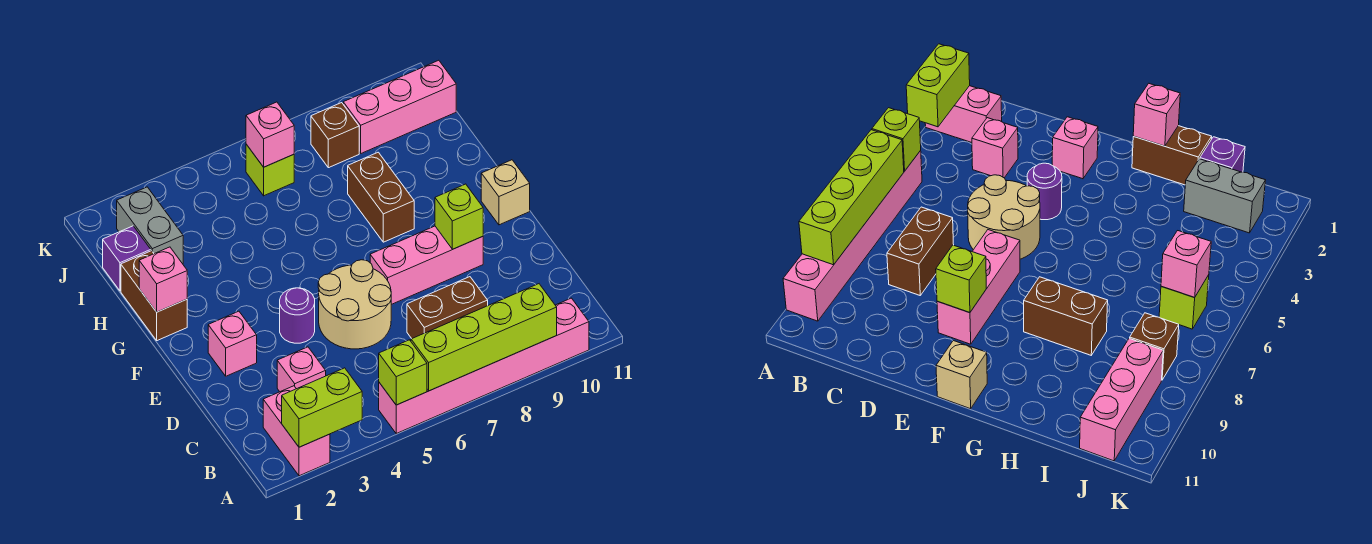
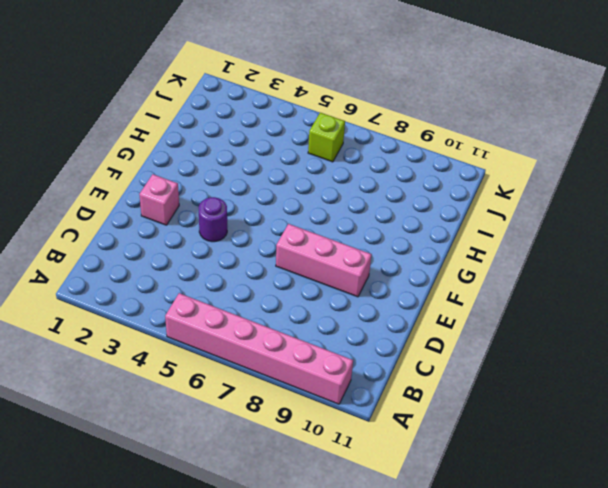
none -> pink 1x2 brick [263,386,330,476]
none -> pink 1x1 brick [277,347,326,392]
none -> brown 1x2 brick [407,277,488,339]

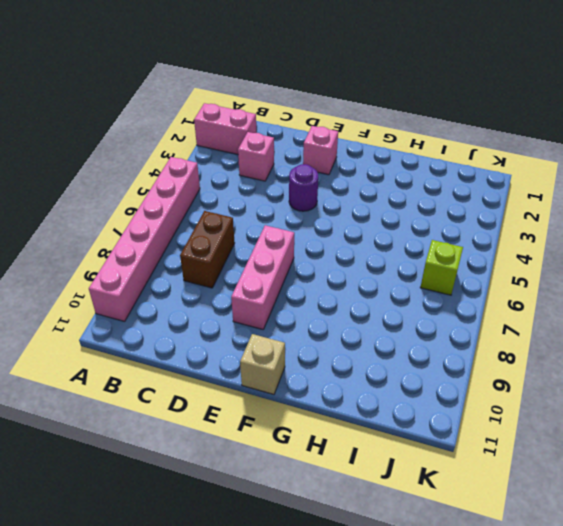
none -> tan 2x2 round brick [318,260,391,349]
none -> brown 1x2 brick [121,251,187,341]
none -> brown 1x2 brick [348,152,414,242]

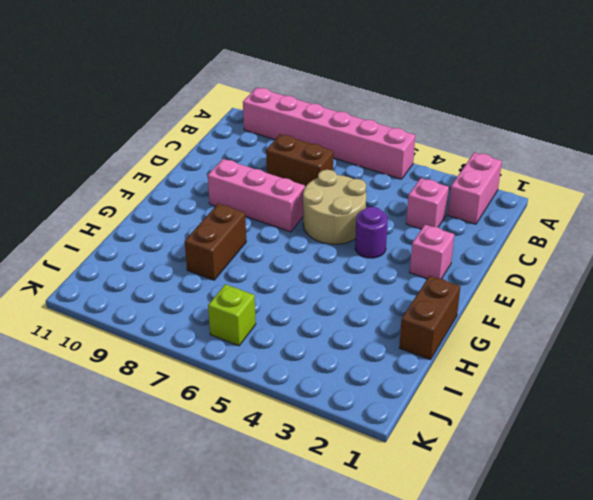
none -> tan 1x1 brick [481,160,530,225]
none -> purple 1x1 brick [103,226,151,291]
none -> grey 1x2 brick [117,187,183,264]

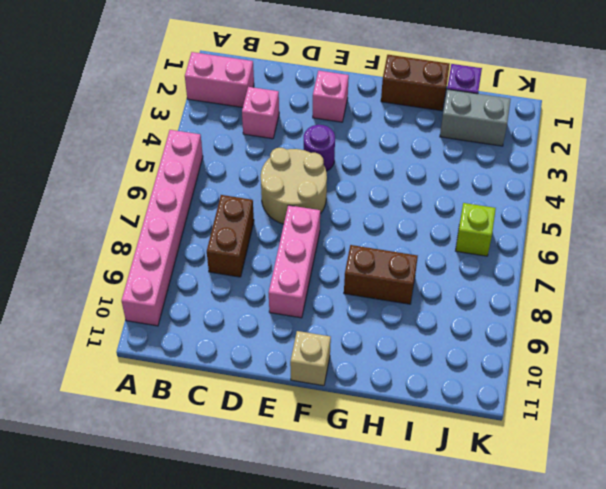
none -> brown 1x1 brick [311,103,359,168]
none -> pink 1x3 brick [343,60,456,153]
none -> lime 1x2 brick [282,368,362,447]

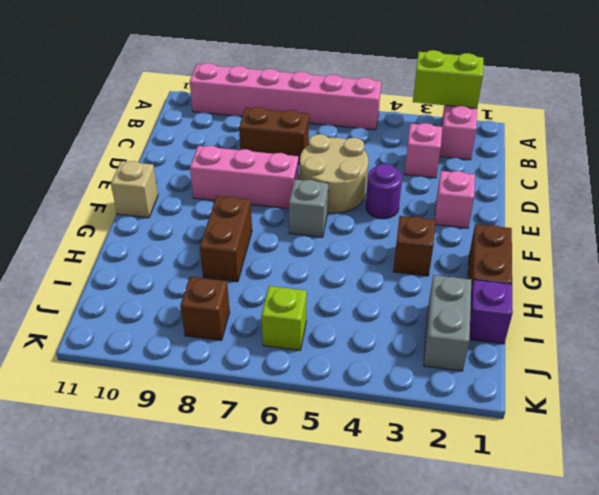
grey 1x1 brick [289,180,328,237] -> none
brown 1x1 brick [393,216,435,276] -> none
none -> pink 1x3 brick [343,60,456,153]
none -> lime 1x1 brick [379,340,427,405]
none -> lime 1x4 brick [411,284,557,391]

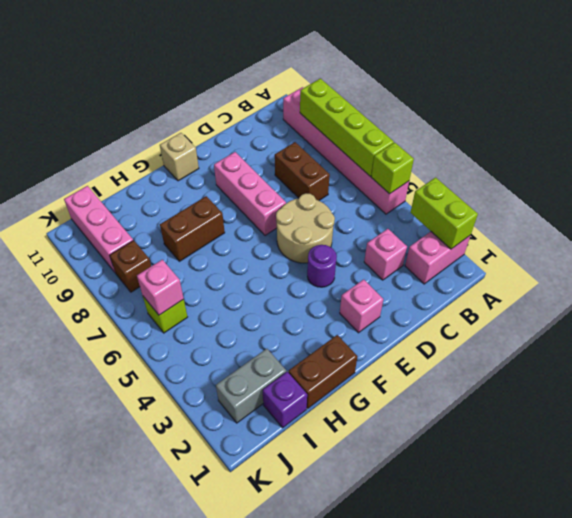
none -> lime 1x1 brick [435,184,483,249]
none -> pink 1x1 brick [139,247,187,312]

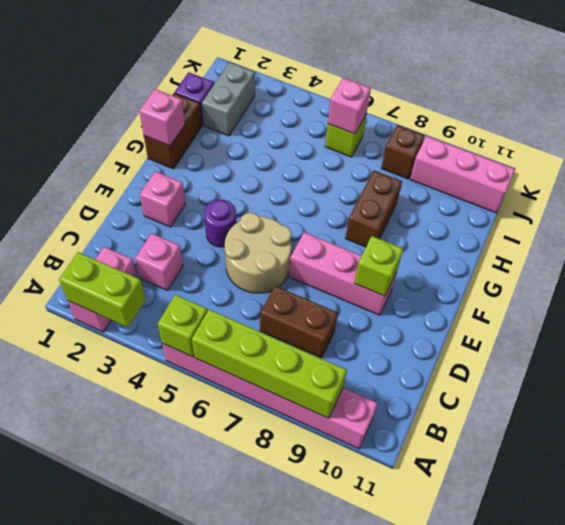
none -> tan 1x1 brick [481,160,530,225]

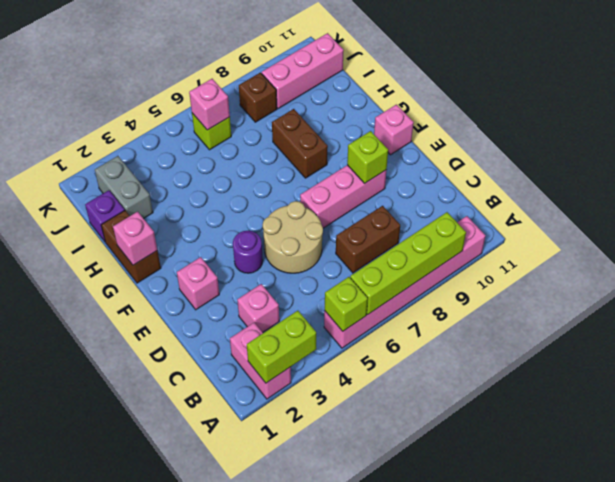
pink 1x1 brick [374,105,414,155] -> tan 1x1 brick [481,160,530,225]

